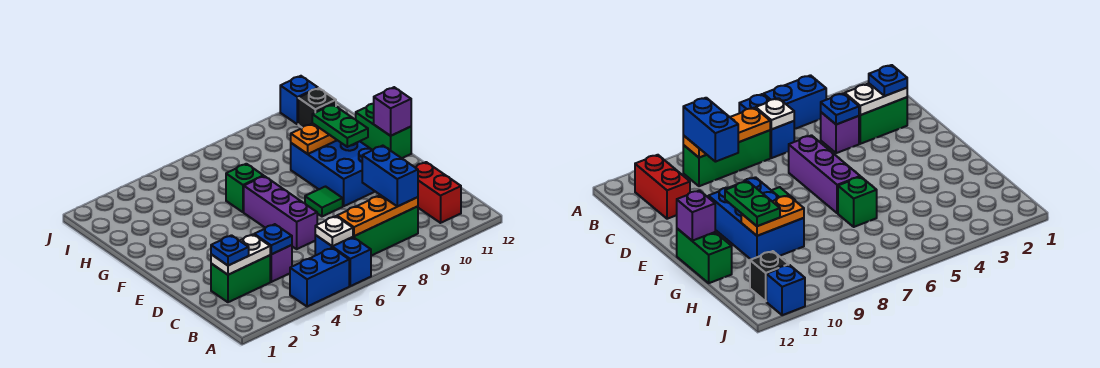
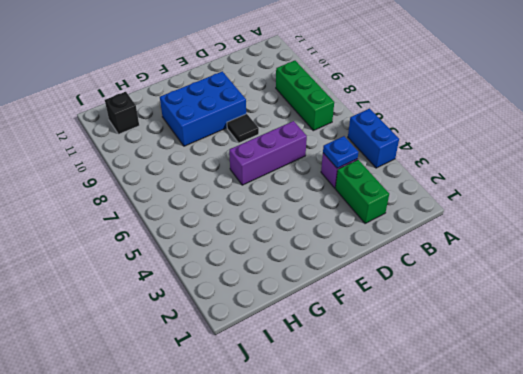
black 1x1 tile [227,114,259,143] -> green 1x1 tile [305,187,343,216]
none -> blue 1x2 brick [315,235,371,286]
none -> red 1x2 brick [415,162,461,223]
none -> green 1x2 brick [356,104,411,158]

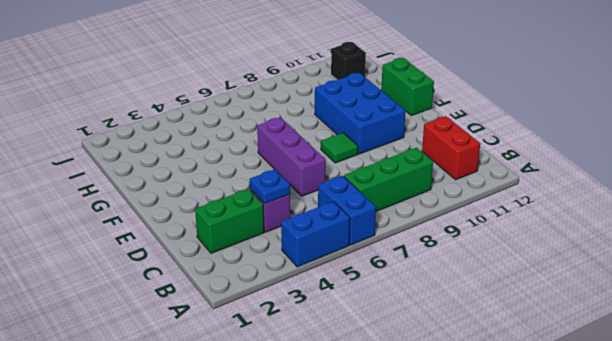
none -> green 1x1 brick [226,164,263,212]
none -> blue 1x1 brick [280,76,318,124]
none -> white 1x1 plate [315,216,353,246]

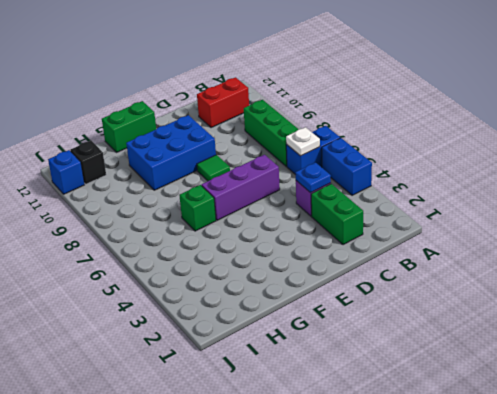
none -> orange 1x3 plate [337,195,418,236]
none -> white 1x2 plate [211,234,270,275]
none -> purple 1x1 brick [374,87,411,136]

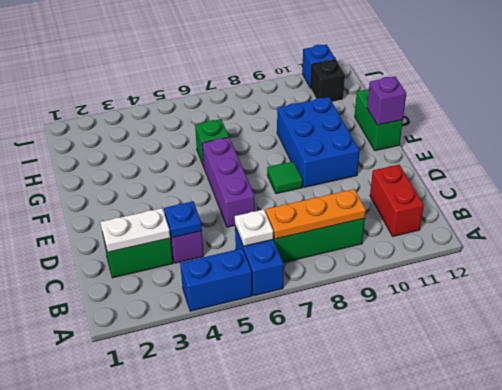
none -> orange 1x2 plate [291,123,337,154]
none -> blue 1x2 brick [362,146,418,206]
none -> blue 1x1 plate [211,235,249,266]

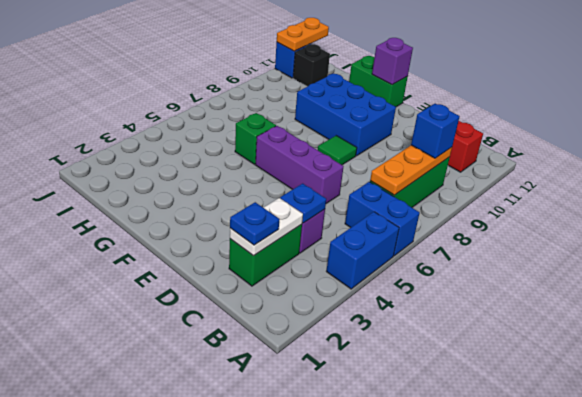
blue 1x1 brick [411,104,460,158] -> blue 1x2 brick [362,146,418,206]
orange 1x2 plate [277,18,329,51] -> orange 1x2 plate moved to [291,123,337,154]
none -> white 1x1 plate [315,216,353,246]
none -> green 1x2 plate [312,105,368,147]

